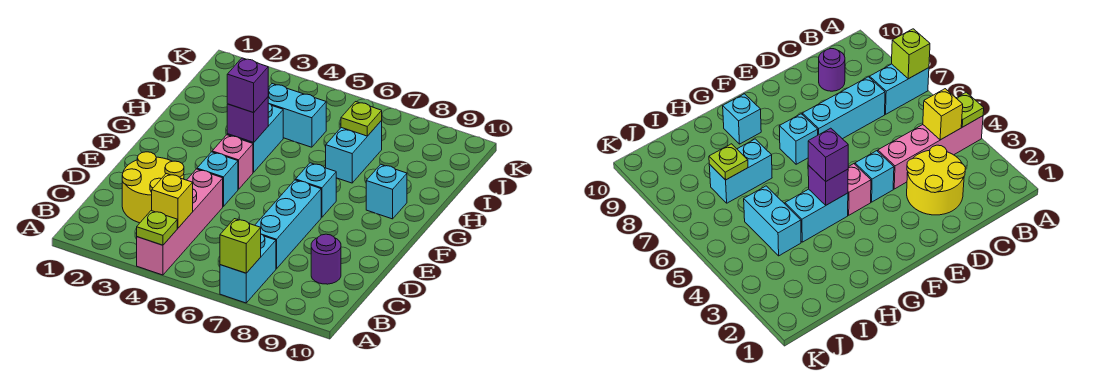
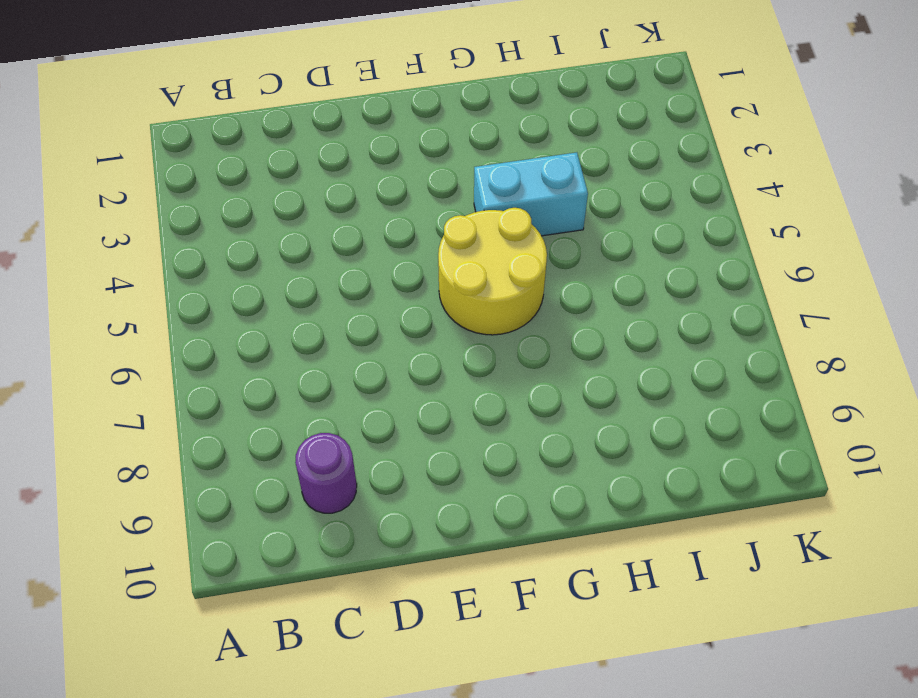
yellow 2x2 round brick [438,208,547,335] -> yellow 2x2 round brick moved to [122,152,184,223]
none -> pink 1x4 brick [137,169,223,275]
none -> cyan 1x2 brick [220,234,276,303]
none -> cyan 1x3 brick [255,180,321,269]

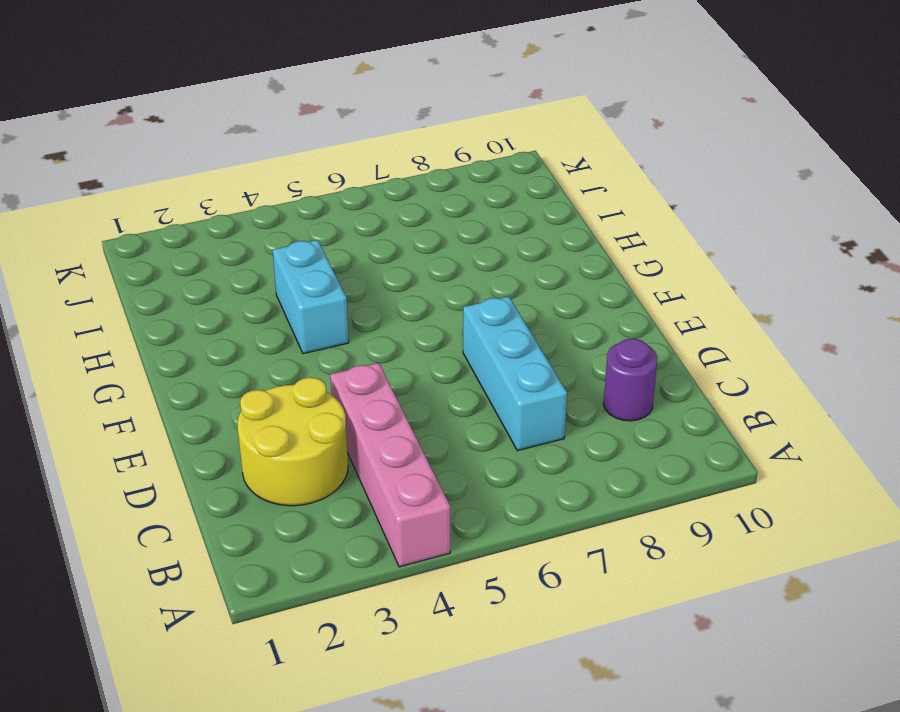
none -> cyan 1x2 brick [220,234,276,303]
none -> cyan 1x1 brick [197,152,238,207]
none -> pink 1x1 brick [212,135,253,189]

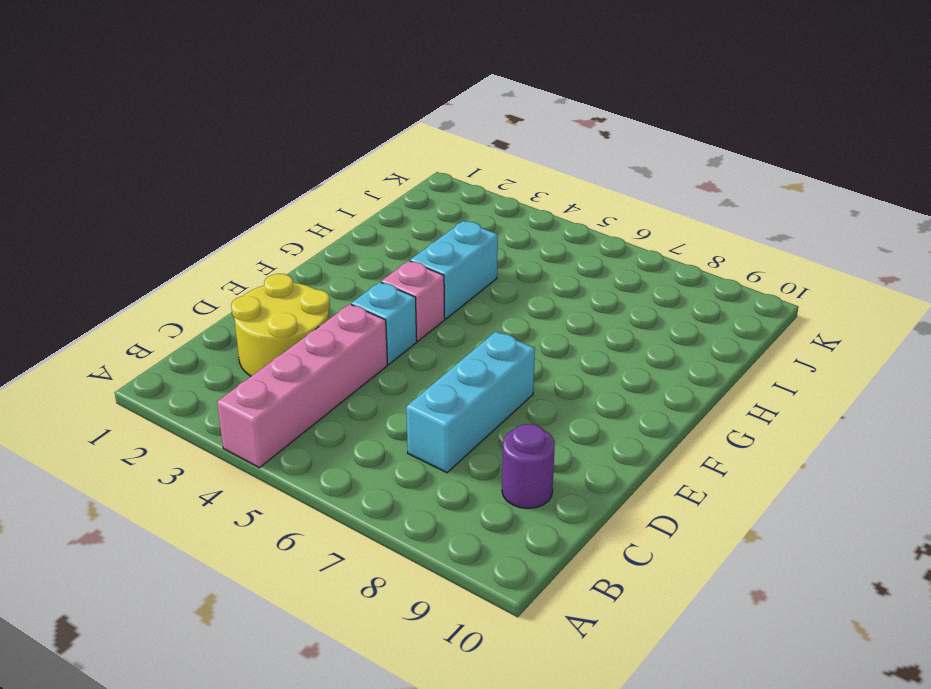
none -> cyan 1x2 brick [220,234,276,303]
none -> cyan 1x1 brick [296,163,336,217]
none -> cyan 1x1 brick [366,164,407,219]

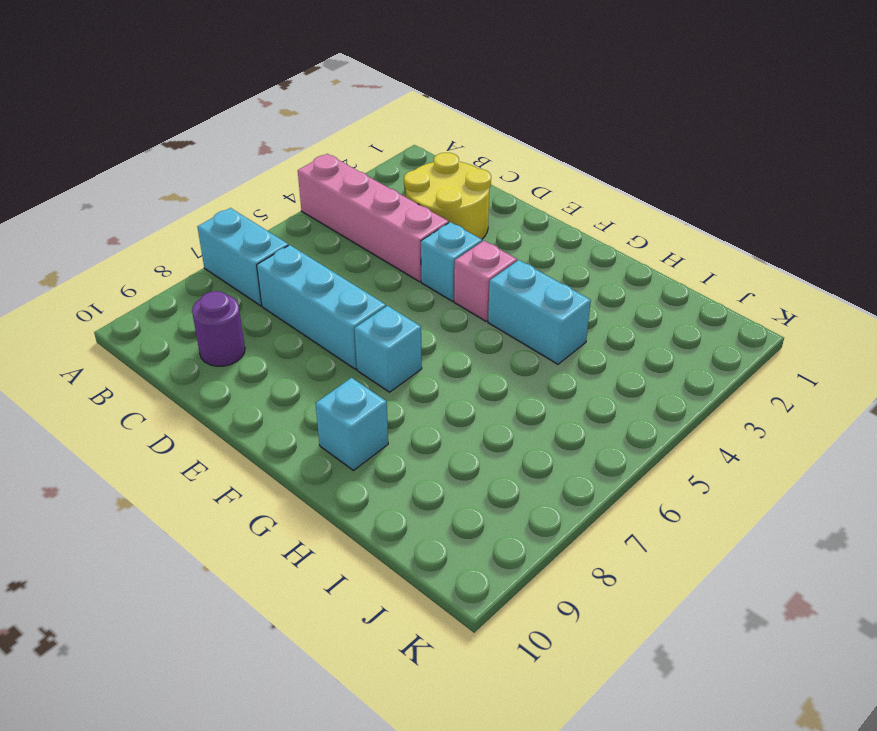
none -> cyan 1x2 brick [326,121,382,183]
none -> cyan 1x2 brick [268,84,326,147]
none -> lime 1x1 plate [137,211,177,245]

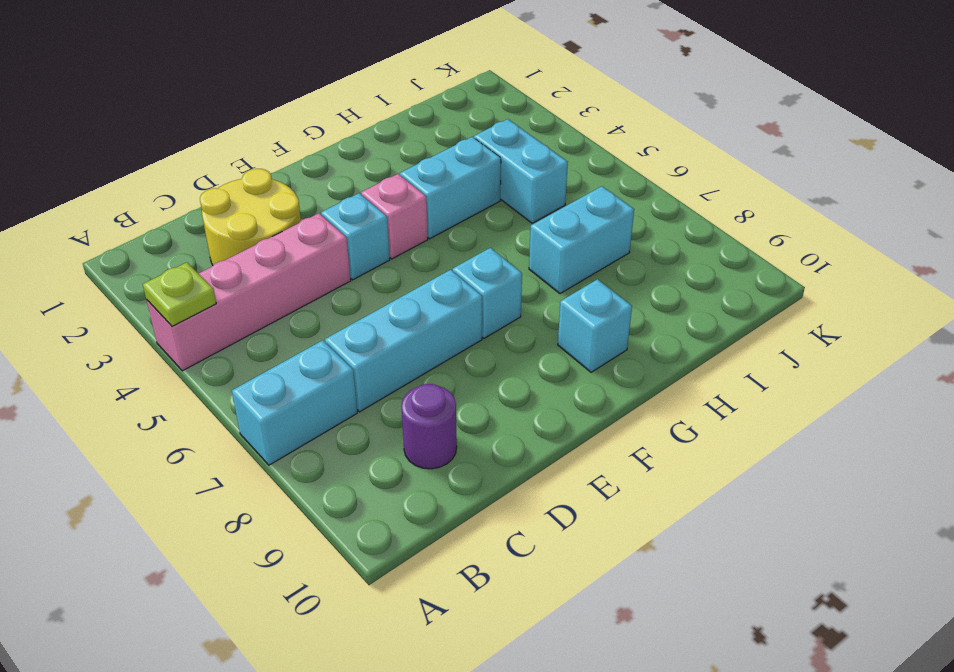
none -> lime 1x1 brick [220,219,261,273]
none -> yellow 1x1 brick [152,174,193,228]
none -> purple 1x1 brick [227,97,268,142]

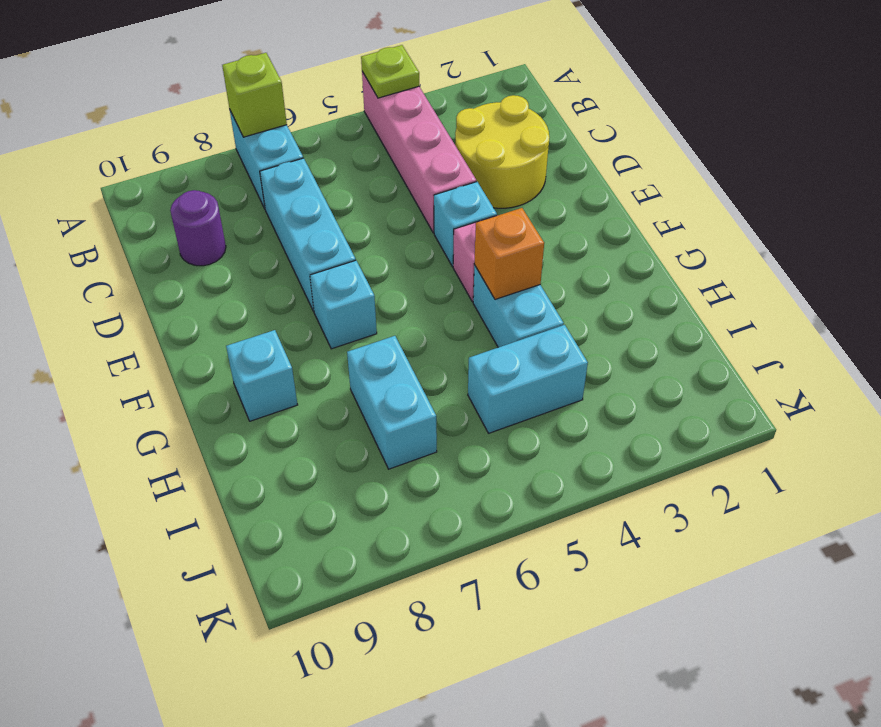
orange 1x1 brick [474,208,544,299] -> purple 1x1 brick [227,97,268,142]
none -> yellow 1x1 brick [152,174,193,228]
none -> lime 1x1 plate [341,102,382,136]
none -> purple 1x1 brick [227,58,268,113]

